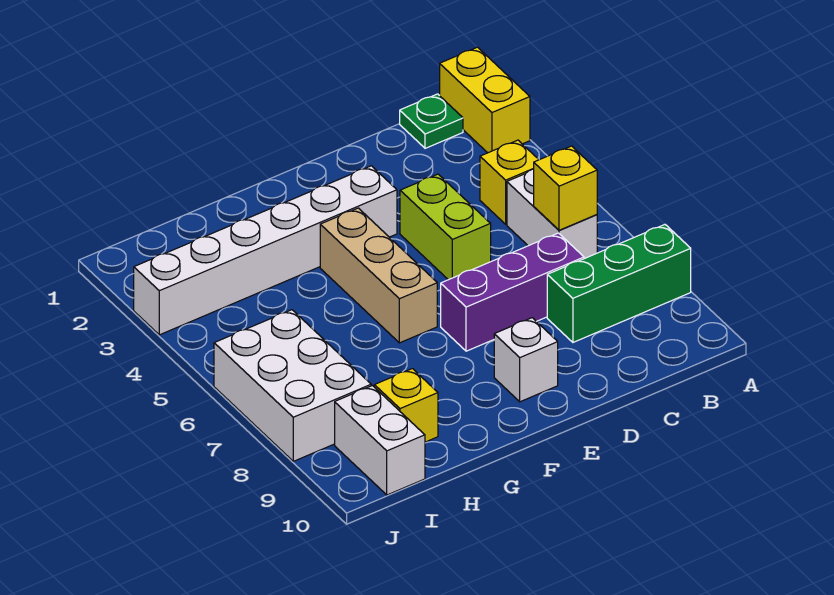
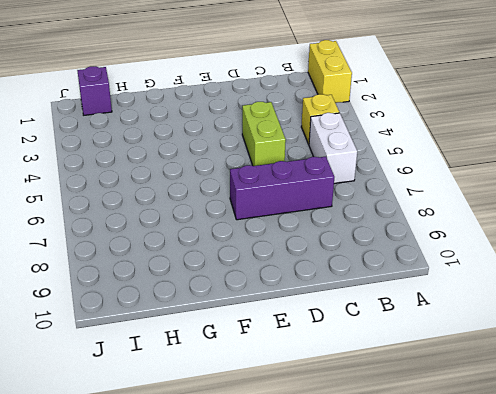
purple 1x1 brick [77,66,112,115] -> none
none -> green 1x3 brick [547,225,691,342]
none -> green 1x1 plate [400,94,463,148]
none -> white 1x6 brick [134,166,397,335]

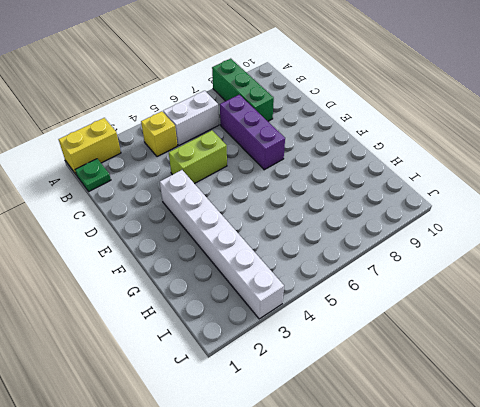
none -> white 1x1 brick [494,318,558,402]
none -> tan 1x3 brick [320,208,437,343]
none -> yellow 1x1 brick [374,369,438,442]

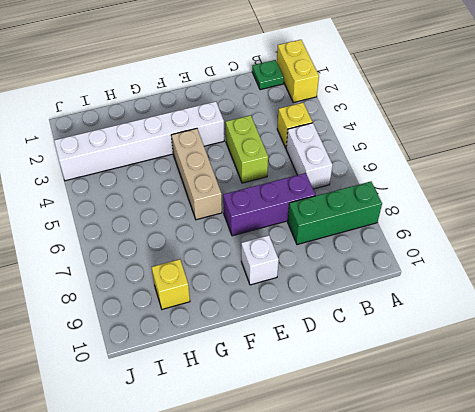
none -> white 2x3 brick [214,310,371,461]
none -> white 1x2 brick [335,386,425,495]
none -> yellow 1x1 brick [534,146,597,230]

